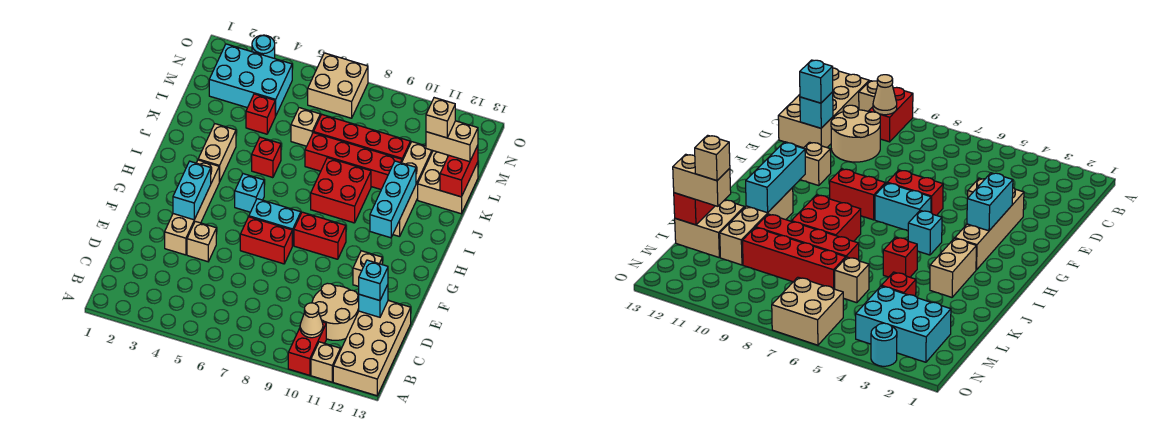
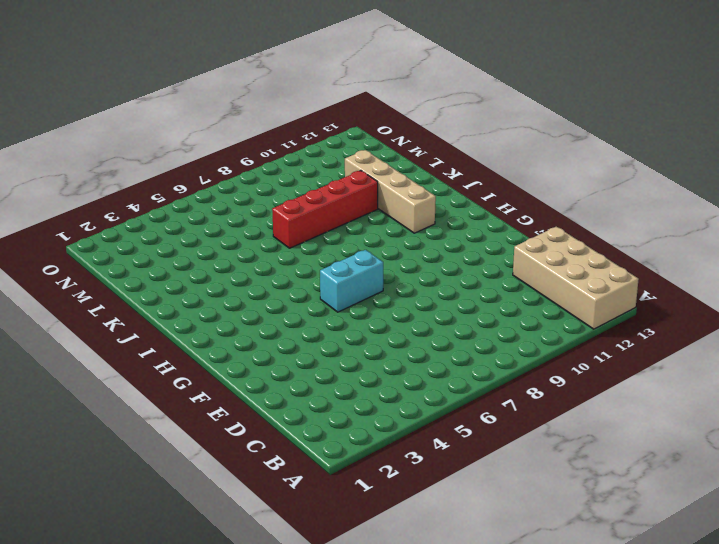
none -> red 1x2 brick [288,322,326,375]
none -> tan 1x1 brick [311,342,340,382]
none -> tan 2x2 round brick [312,283,359,340]
none -> tan 1x4 brick [165,160,219,255]

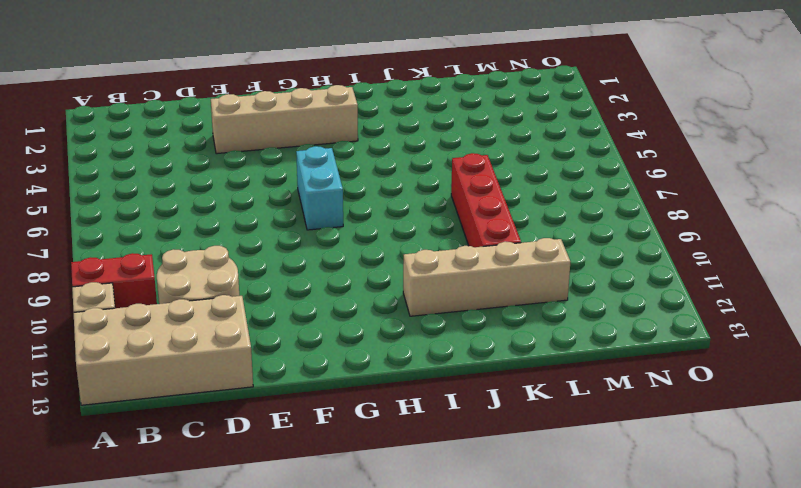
none -> tan 1x1 brick [187,221,216,262]
none -> red 1x2 brick [240,217,292,264]
none -> tan 1x1 brick [353,251,382,286]
none -> red 1x2 brick [294,212,346,259]

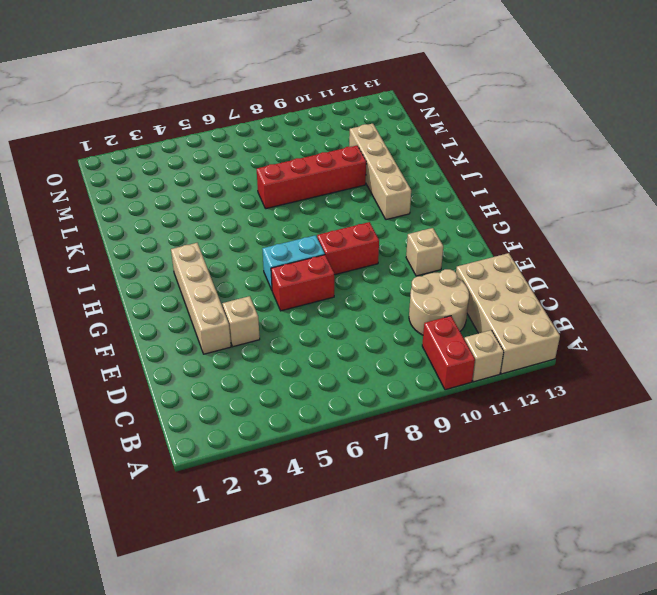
none -> cyan 1x1 brick [235,174,264,212]
none -> tan 1x2 brick [198,124,236,182]
none -> red 2x2 brick [311,158,371,223]
none -> red 1x1 brick [252,137,281,178]

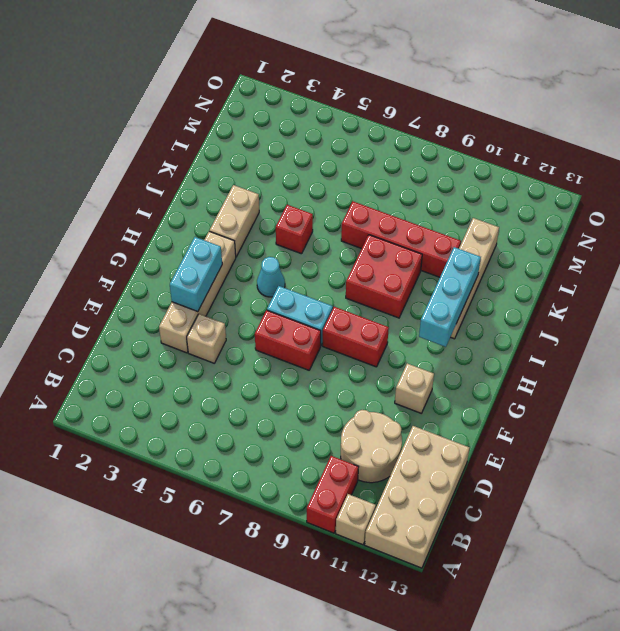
cyan 1x1 cone [257,257,285,297] -> cyan 1x1 brick [235,174,264,212]
none -> tan 2x2 brick [418,151,478,214]
none -> red 1x1 brick [246,94,275,134]
none -> tan 1x1 brick [291,108,320,146]
none -> red 1x4 brick [313,114,410,161]

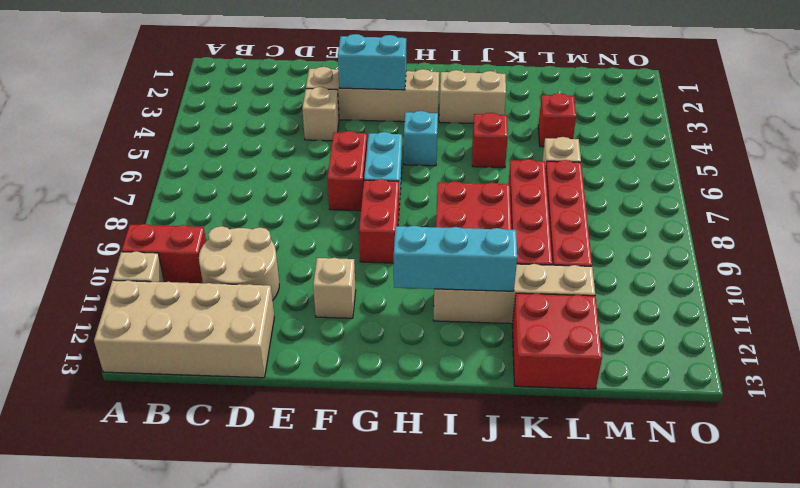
red 2x2 brick [512,293,602,389] -> tan 2x2 brick [418,151,478,214]
none -> cyan 2x3 brick [209,44,292,116]
none -> tan 2x2 brick [308,53,368,118]
none -> cyan 1x1 round brick [252,35,275,58]
none -> tan 1x1 cone [300,303,323,338]

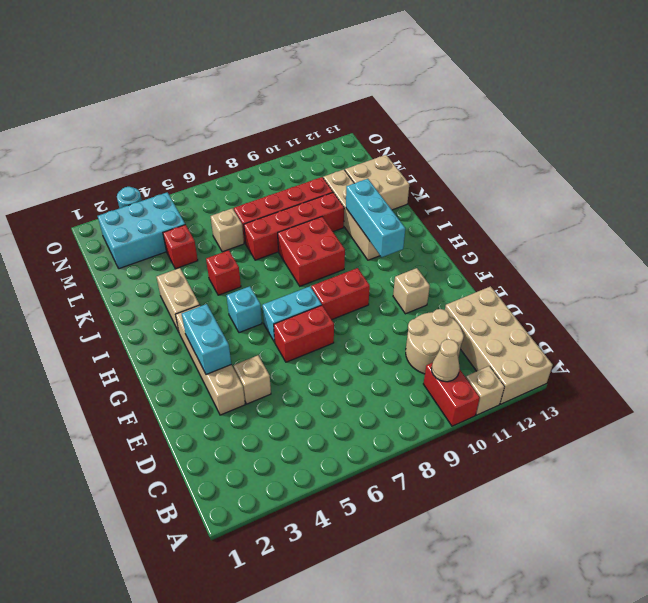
none -> tan 2x2 brick [308,53,368,118]
none -> cyan 1x1 brick [358,285,388,317]
none -> red 1x2 brick [440,145,478,197]
none -> cyan 1x1 brick [359,260,388,301]

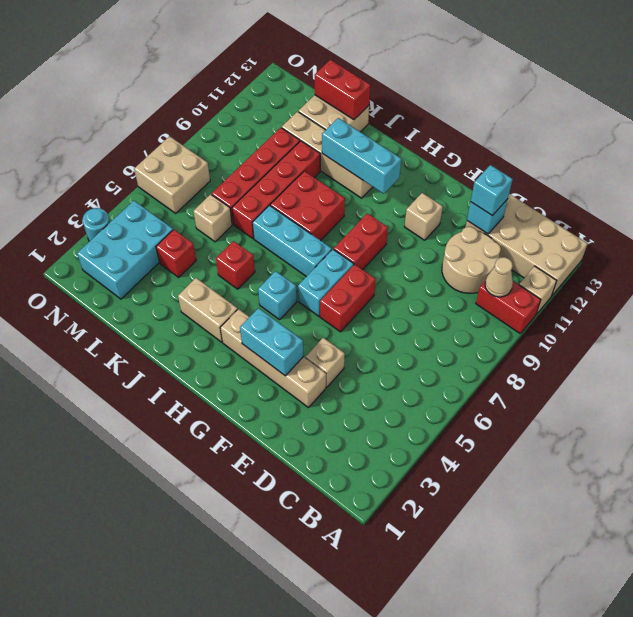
cyan 1x3 brick [252,205,332,276] -> none
none -> tan 1x2 brick [426,121,478,162]
none -> tan 1x1 brick [426,98,455,138]

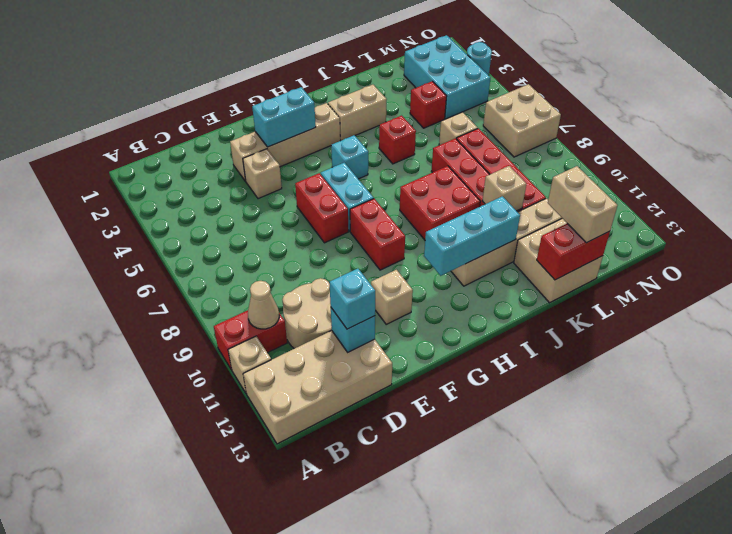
tan 1x1 brick [482,166,526,211] -> tan 1x1 brick moved to [426,98,455,138]

